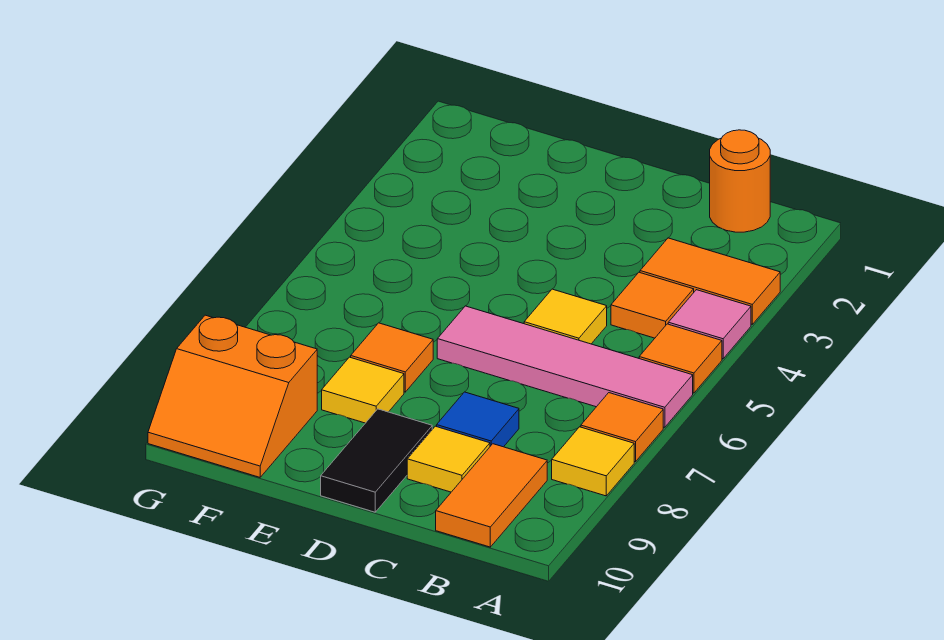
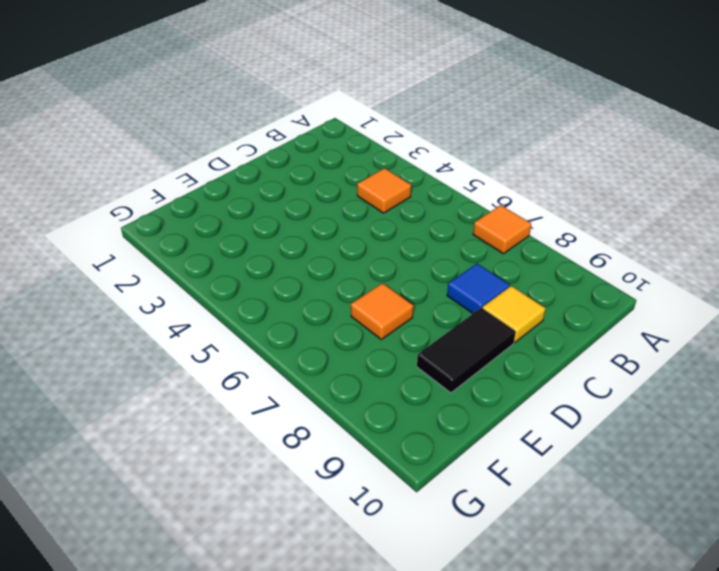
black 1x2 tile [417,308,515,393] -> black 1x2 tile turned to [321,409,432,512]
none -> orange 1x2 tile [640,238,780,324]
none -> pink 1x1 tile [668,290,751,359]
none -> orange 1x1 tile [639,324,722,393]

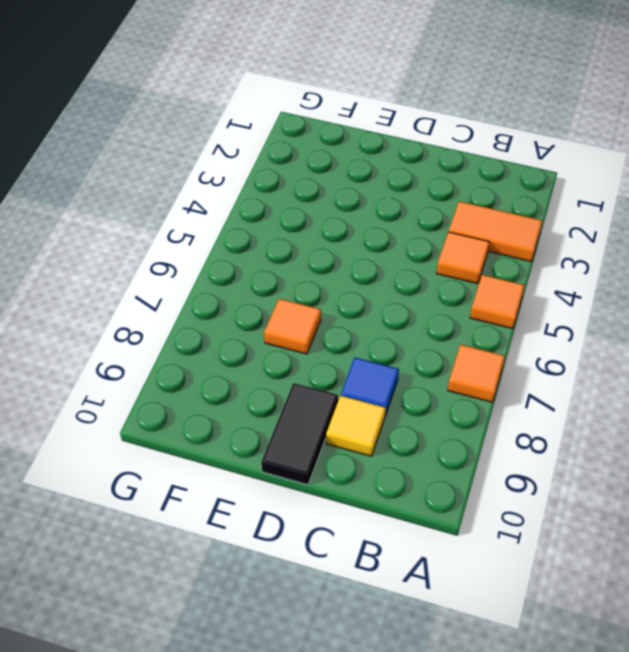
none -> pink 1x1 tile [668,290,751,359]
none -> pink 1x4 tile [437,306,693,427]
none -> yellow 1x1 tile [552,427,634,496]

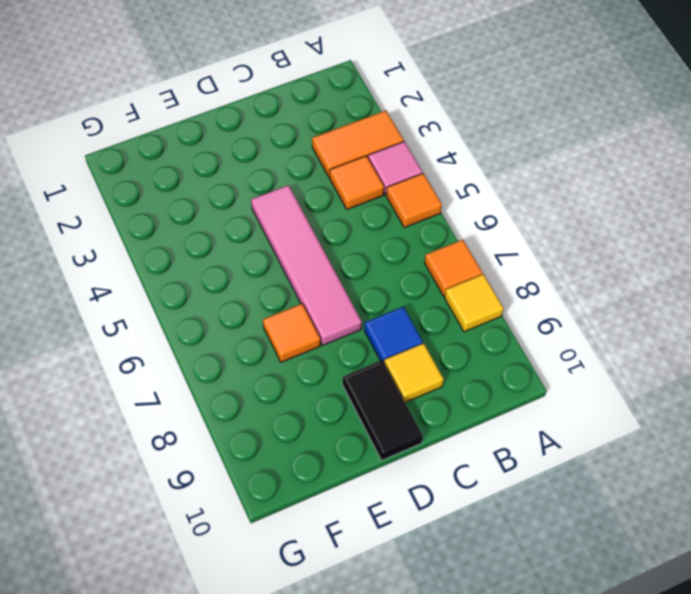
pink 1x4 tile [251,185,362,345] -> pink 1x4 tile turned to [437,306,693,427]
none -> orange 1x1 round brick [710,130,770,232]
none -> orange 1x2 tile [436,444,547,547]
none -> yellow 1x1 tile [524,289,607,344]

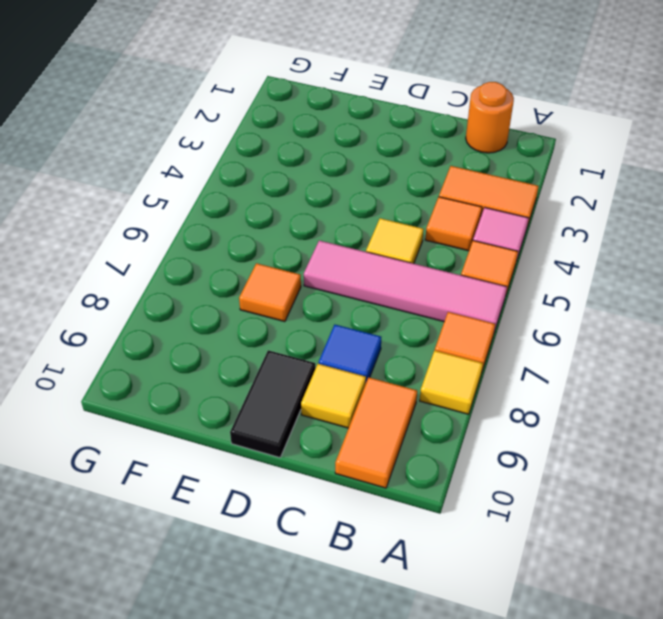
none -> yellow 1x1 tile [322,357,404,423]
none -> orange 2x2 slope [148,315,317,477]

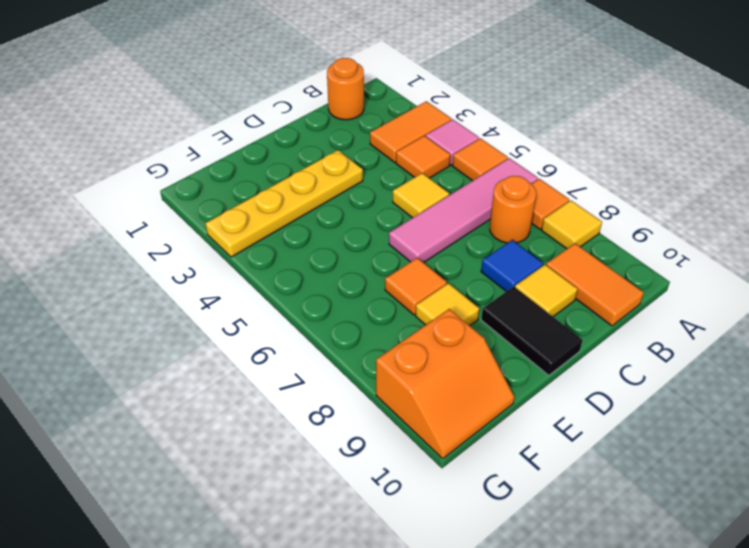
orange 1x1 round brick [490,176,536,243] -> none
yellow 1x4 plate [205,150,363,257] -> none

